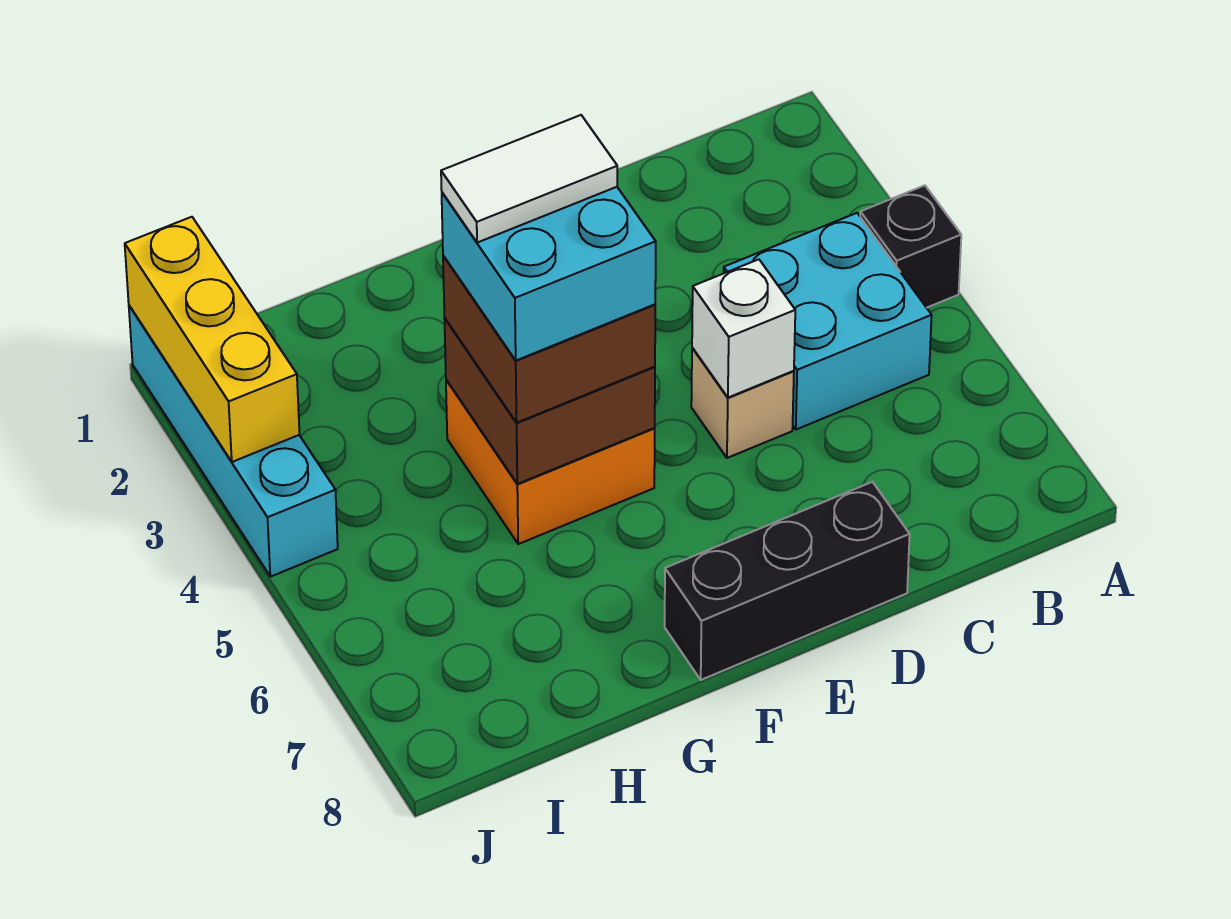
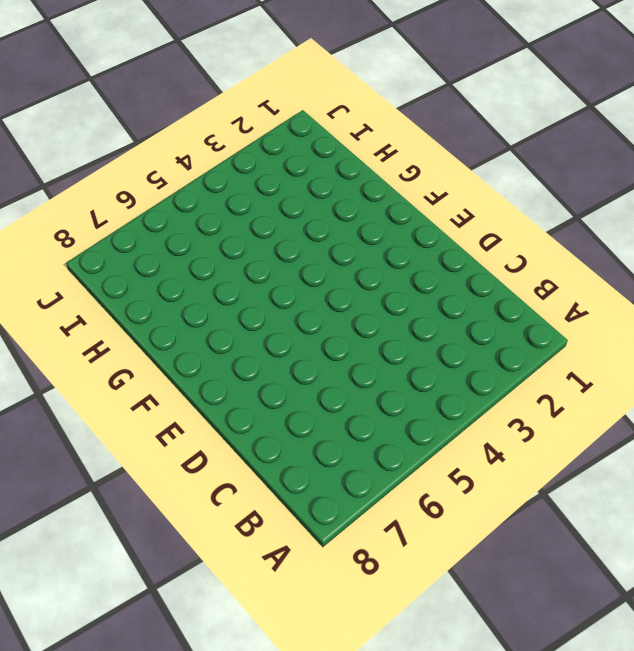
none -> black 1x1 brick [860,185,961,308]
none -> cyan 2x2 brick [724,213,932,429]
none -> tan 1x1 brick [691,348,794,458]

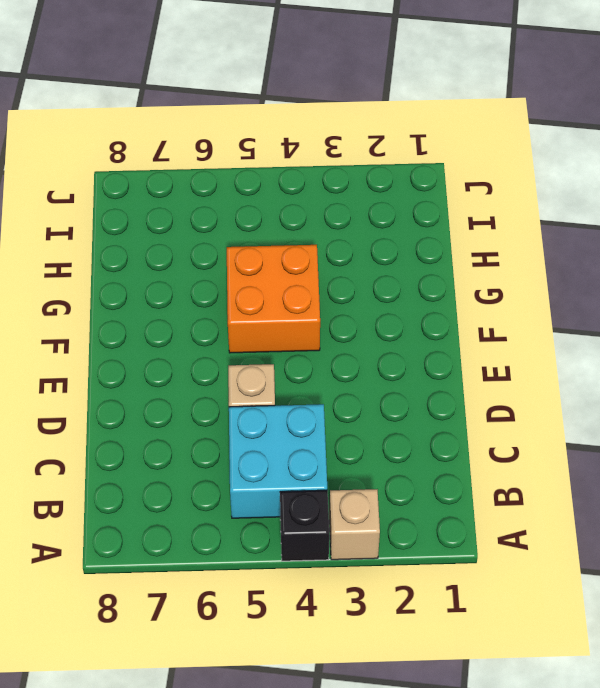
tan 1x1 brick [329,489,380,560] -> none
none -> black 1x3 brick [665,482,910,680]
none -> cyan 1x4 brick [129,306,338,577]
none -> white 1x1 brick [692,259,795,398]

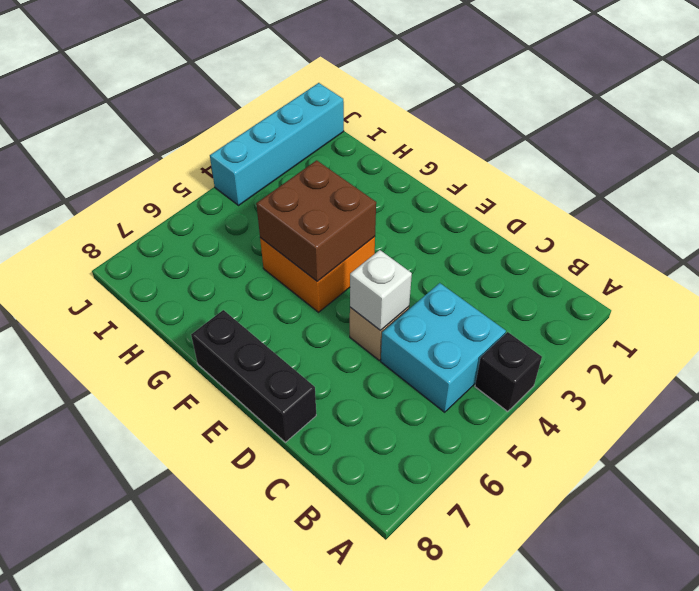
none -> yellow 1x3 brick [125,217,300,462]
none -> brown 2x2 brick [443,256,655,423]
none -> cyan 2x2 brick [442,187,656,360]

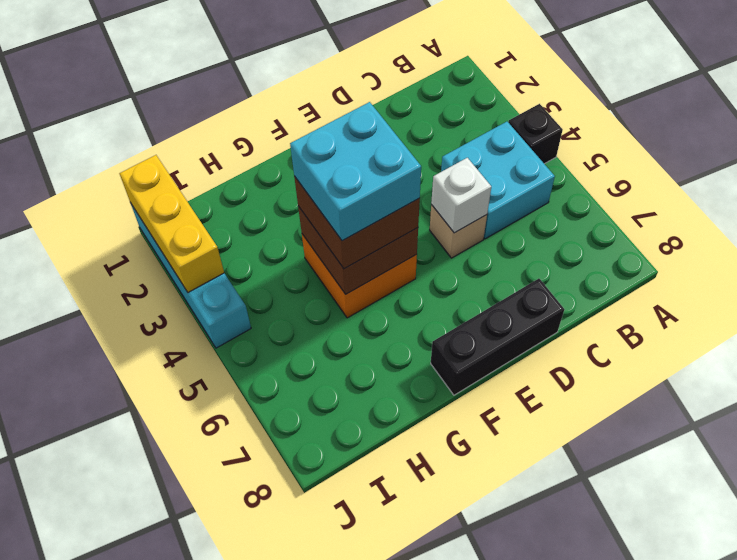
none -> white 1x2 tile [441,115,617,243]

